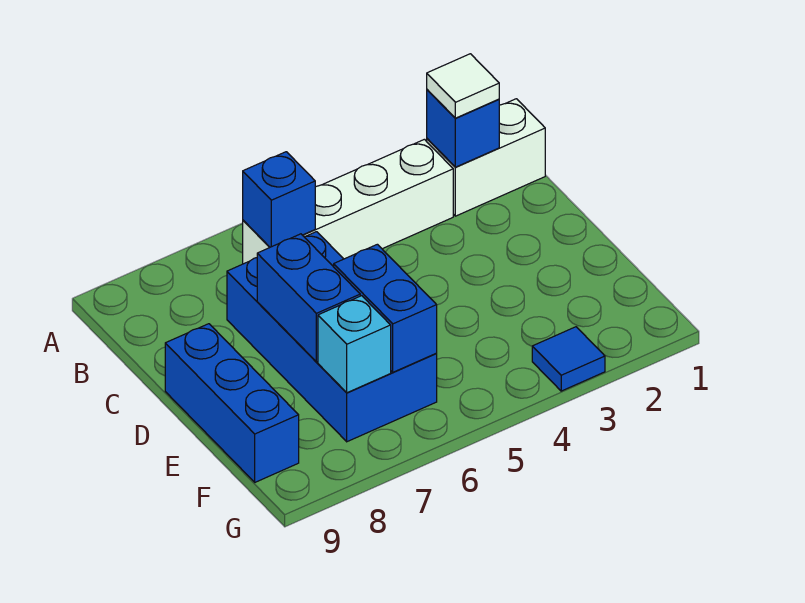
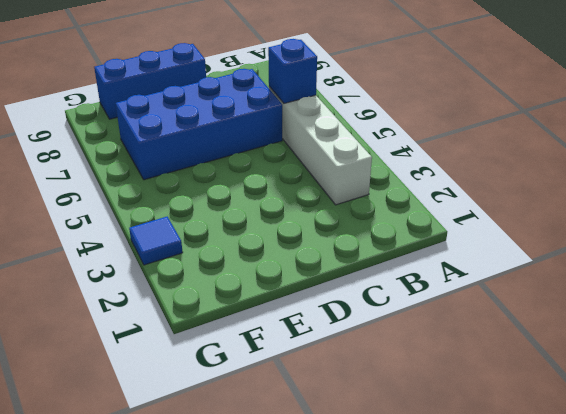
none -> white 1x2 brick [427,99,545,216]
none -> blue 1x1 brick [427,90,499,167]

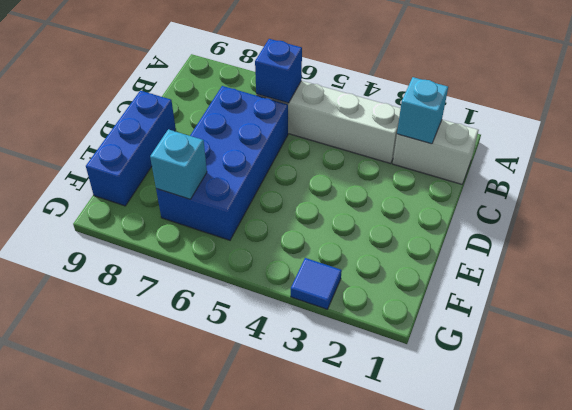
cyan 1x1 brick [397,77,448,144] -> blue 1x1 brick [427,90,499,167]
none -> blue 1x2 brick [257,234,360,362]
none -> blue 1x2 brick [334,244,437,372]

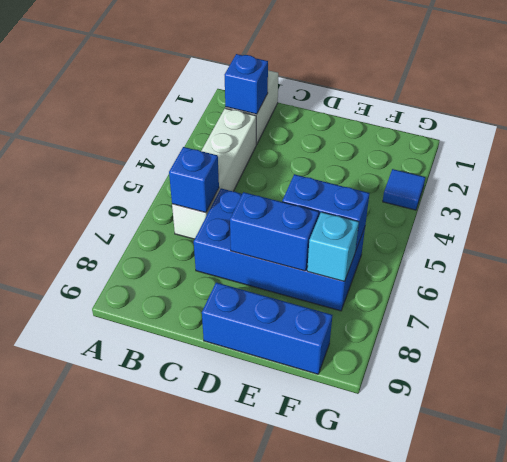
none -> white 1x1 tile [427,54,499,118]

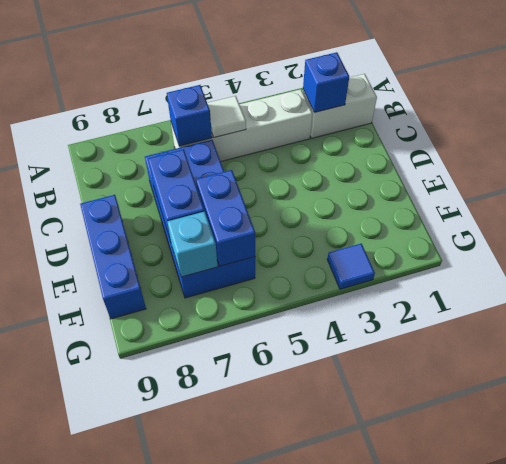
white 1x1 tile [207,96,246,137] -> white 1x1 tile moved to [427,54,499,118]

